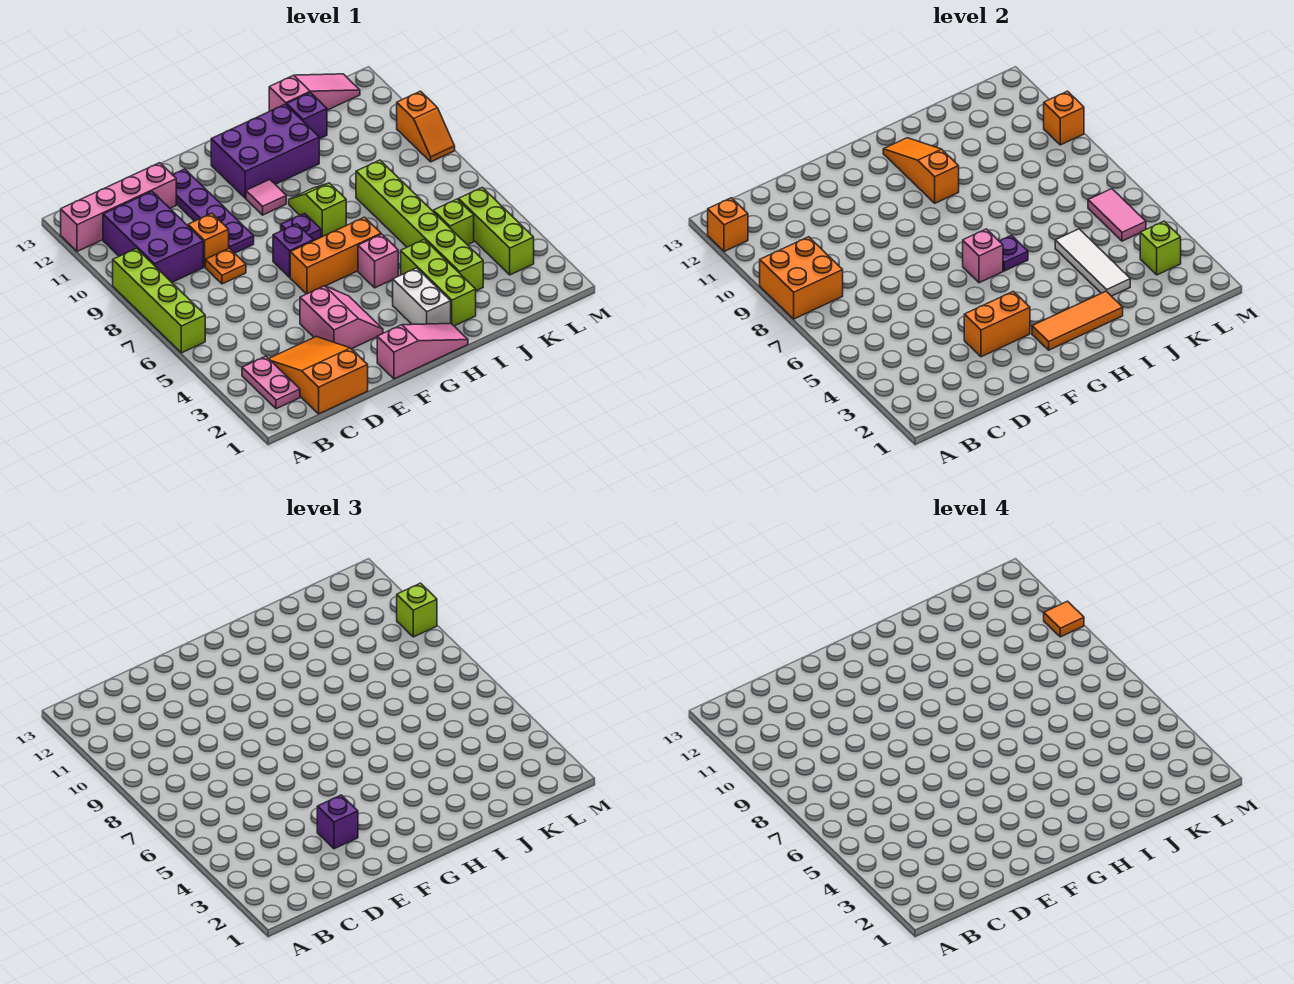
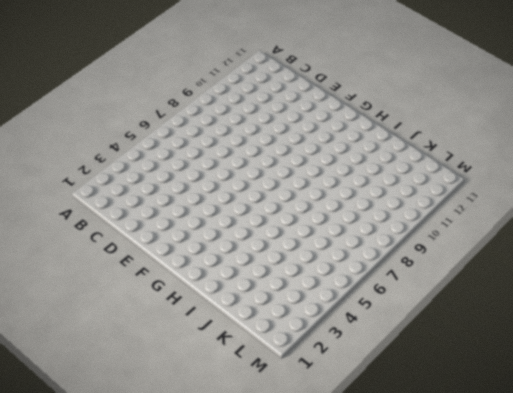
none -> lime 1x4 brick [113,249,205,353]
none -> pink 1x4 brick [61,163,176,252]
none -> pink 1x2 plate [242,356,300,409]
none -> purple 2x3 brick [103,191,203,282]

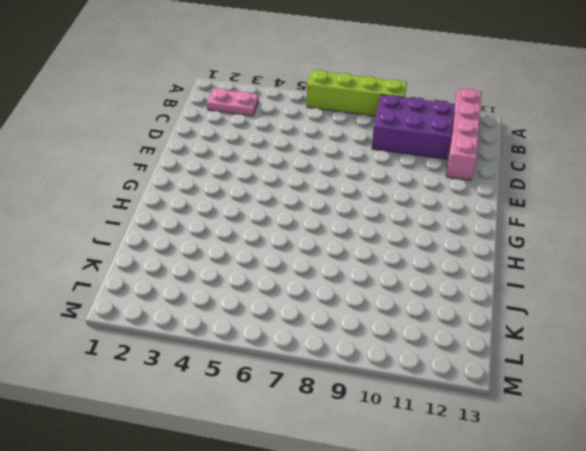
none -> orange 2x3 slope [269,337,368,414]
none -> orange 1x1 plate [205,248,246,284]
none -> orange 1x1 brick [188,213,229,267]
none -> pink 2x2 slope [300,286,383,349]

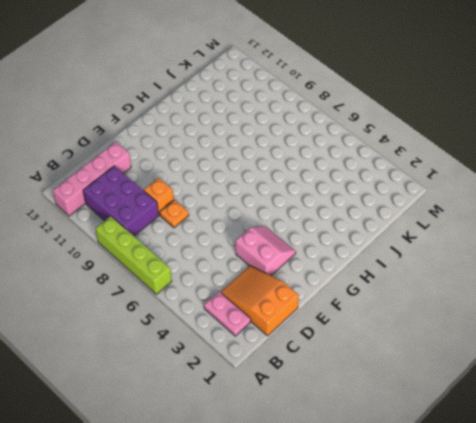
none -> purple 1x4 plate [173,169,254,253]
none -> pink 1x3 slope [377,324,468,379]
none -> orange 1x3 brick [290,217,381,294]
none -> purple 1x1 brick [273,224,313,277]

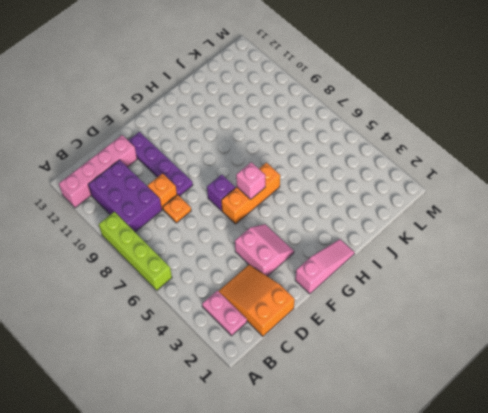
none -> purple 1x1 plate [281,213,321,241]
none -> pink 1x1 tile [246,180,286,215]
none -> purple 2x3 brick [211,104,319,198]
none -> white 1x2 brick [393,268,451,324]

